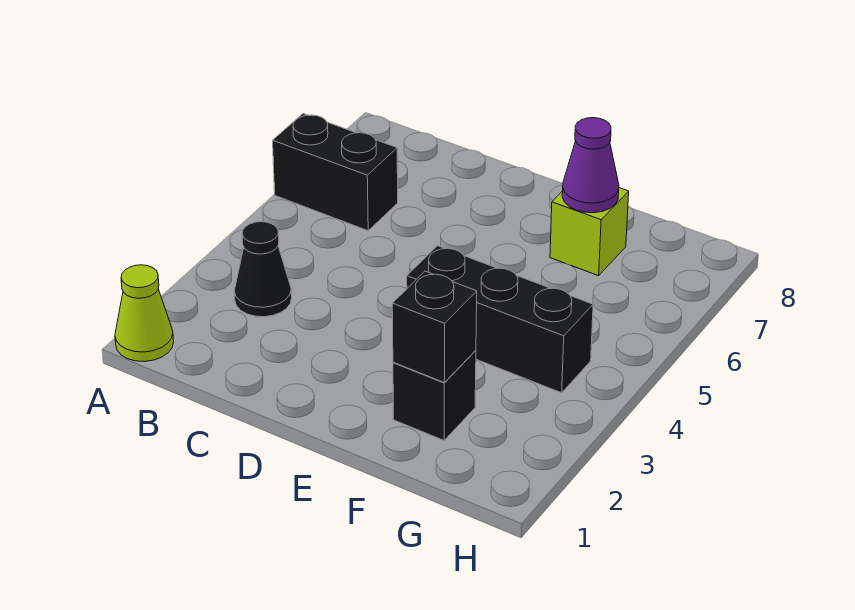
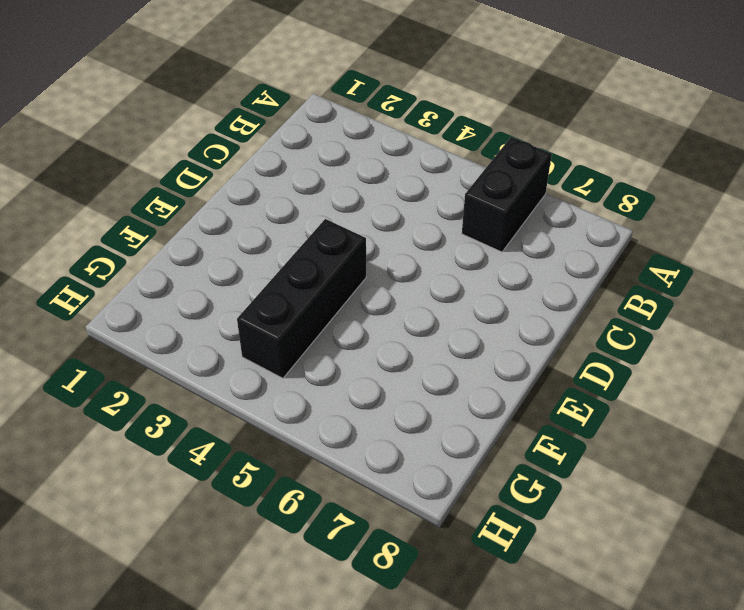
none -> lime 1x1 cone [115,265,174,362]
none -> black 1x1 cone [234,222,292,317]

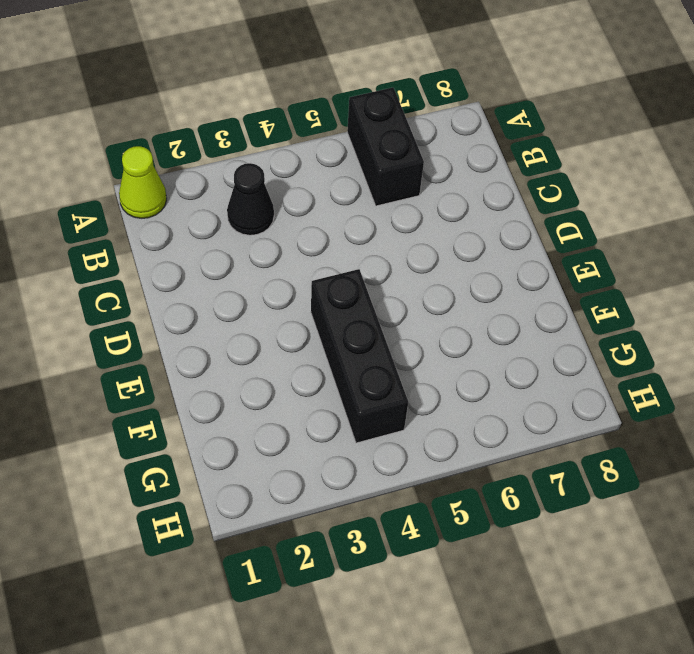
none -> black 1x1 brick [393,350,476,440]
none -> lime 1x1 brick [550,188,629,276]

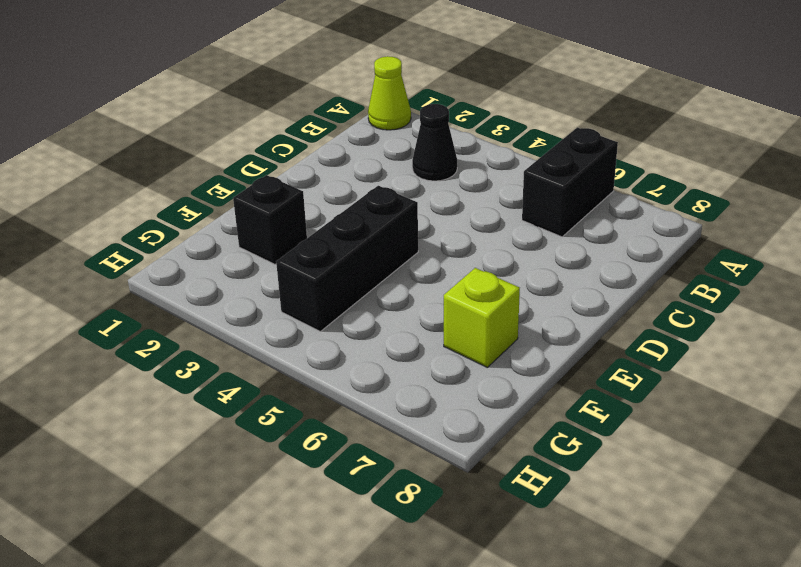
none -> black 1x1 brick [392,271,477,382]
none -> purple 1x1 cone [562,118,619,213]

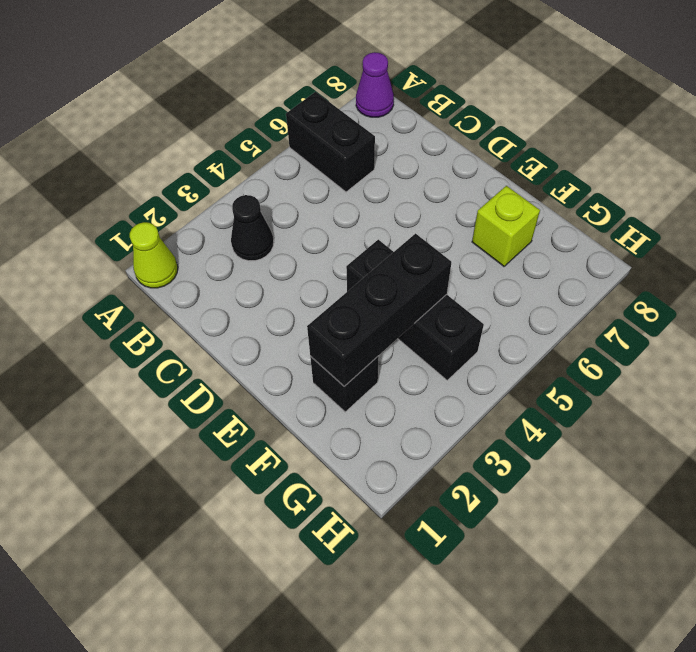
purple 1x1 cone [356,52,394,117] -> purple 1x1 cone moved to [562,118,619,213]
black 1x3 brick [307,234,452,386] -> black 1x1 brick [392,271,477,382]

